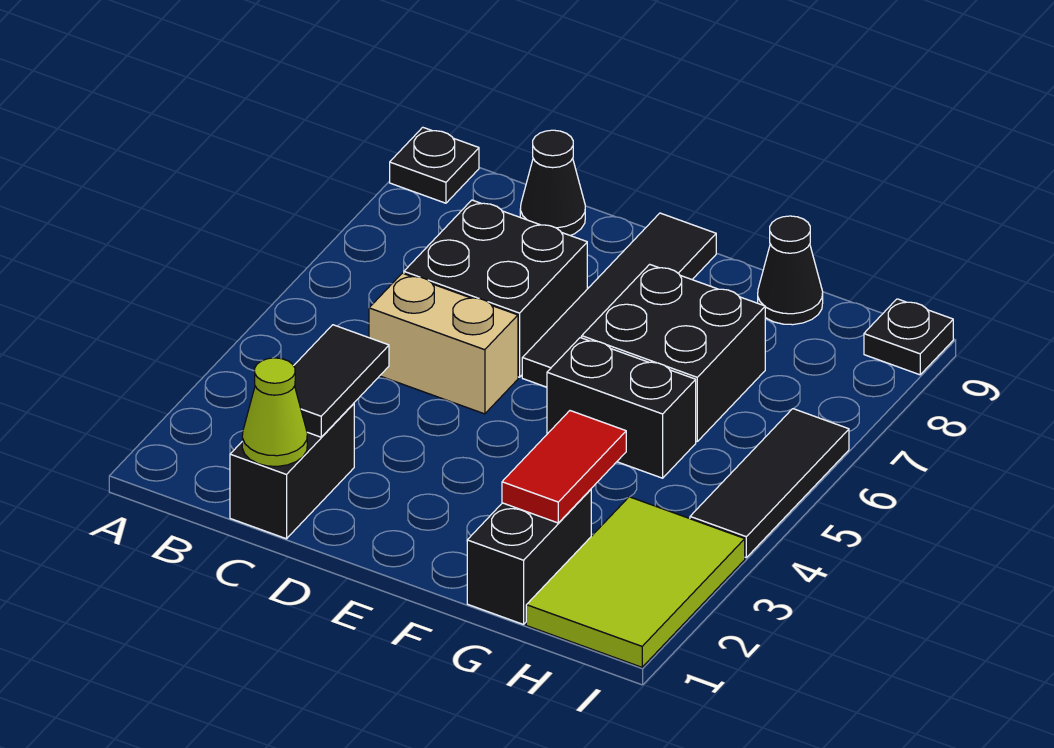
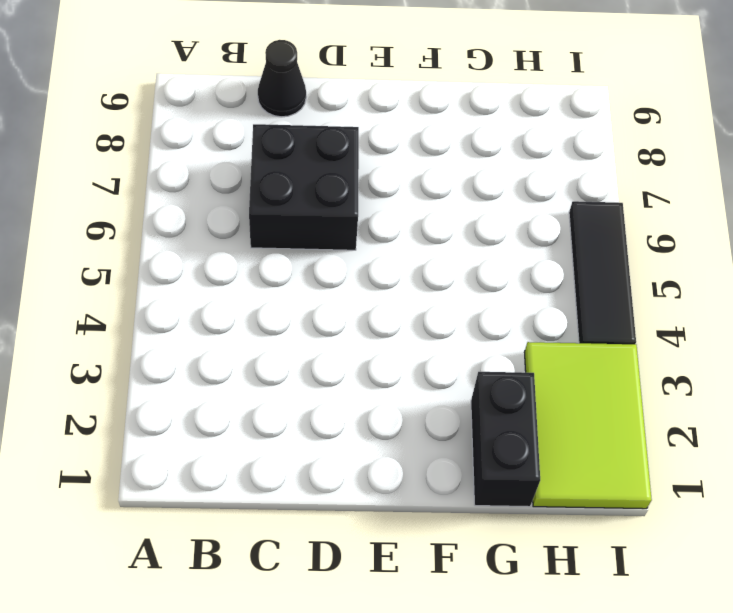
none -> black 1x1 plate [390,127,479,203]
none -> black 1x2 brick [230,403,354,539]
none -> tan 1x2 brick [369,273,518,414]

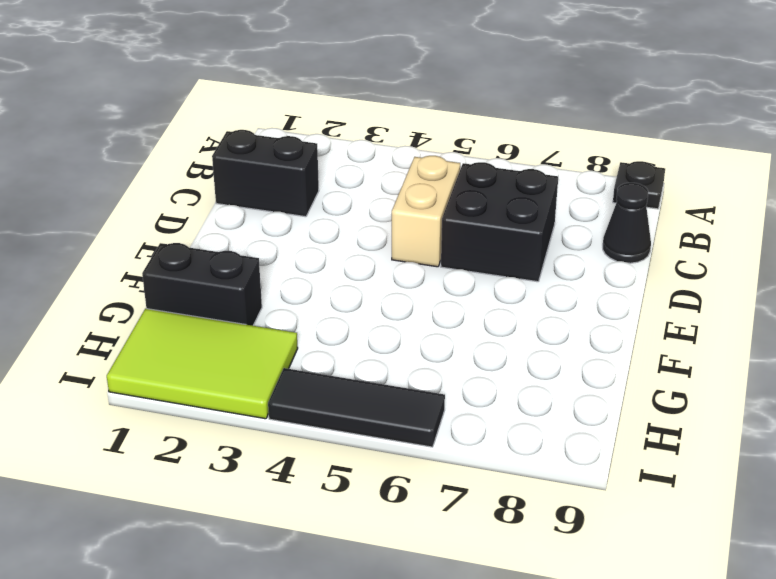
none -> black 1x4 tile [522,213,716,387]
none -> black 1x2 brick [547,338,696,478]
none -> black 2x2 brick [582,264,765,441]

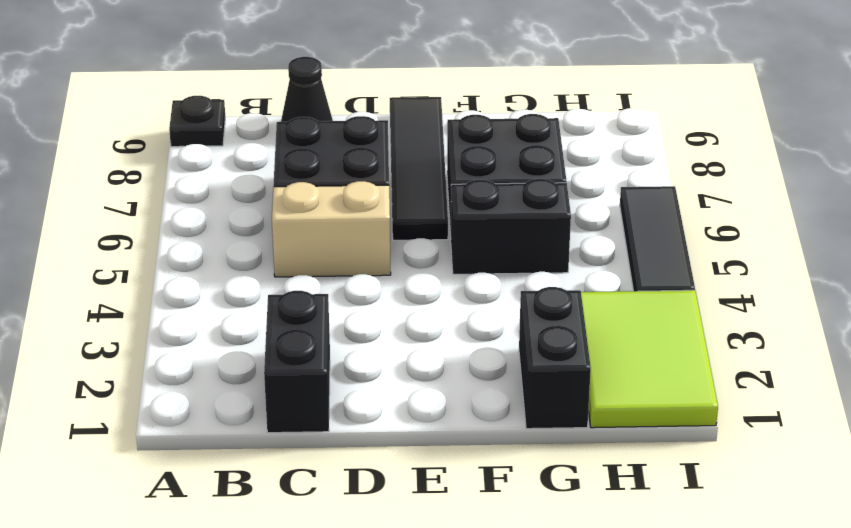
none -> black 1x1 cone [758,216,823,325]
none -> black 1x1 plate [864,299,953,375]
none -> lime 1x1 cone [242,358,307,466]

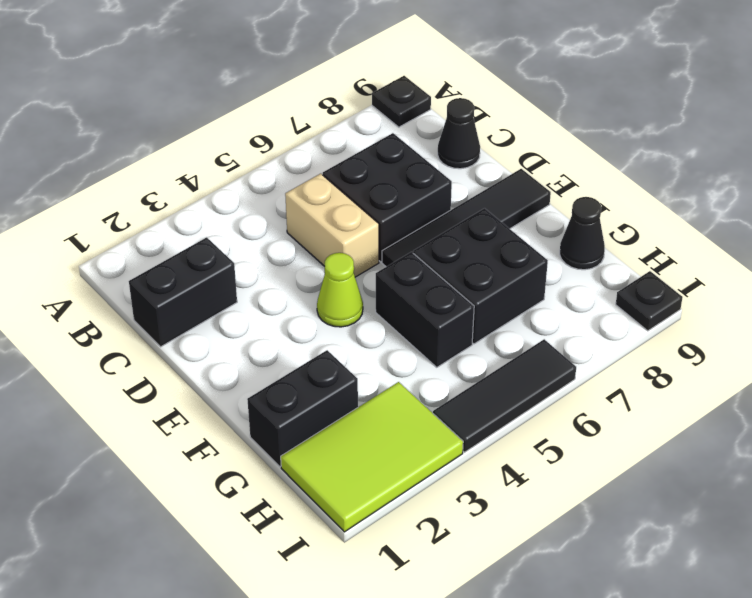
lime 1x1 cone [317,253,363,327] -> lime 1x1 cone moved to [242,358,307,466]
none -> black 1x2 tile [294,325,389,437]
none -> red 1x2 tile [502,411,626,523]

